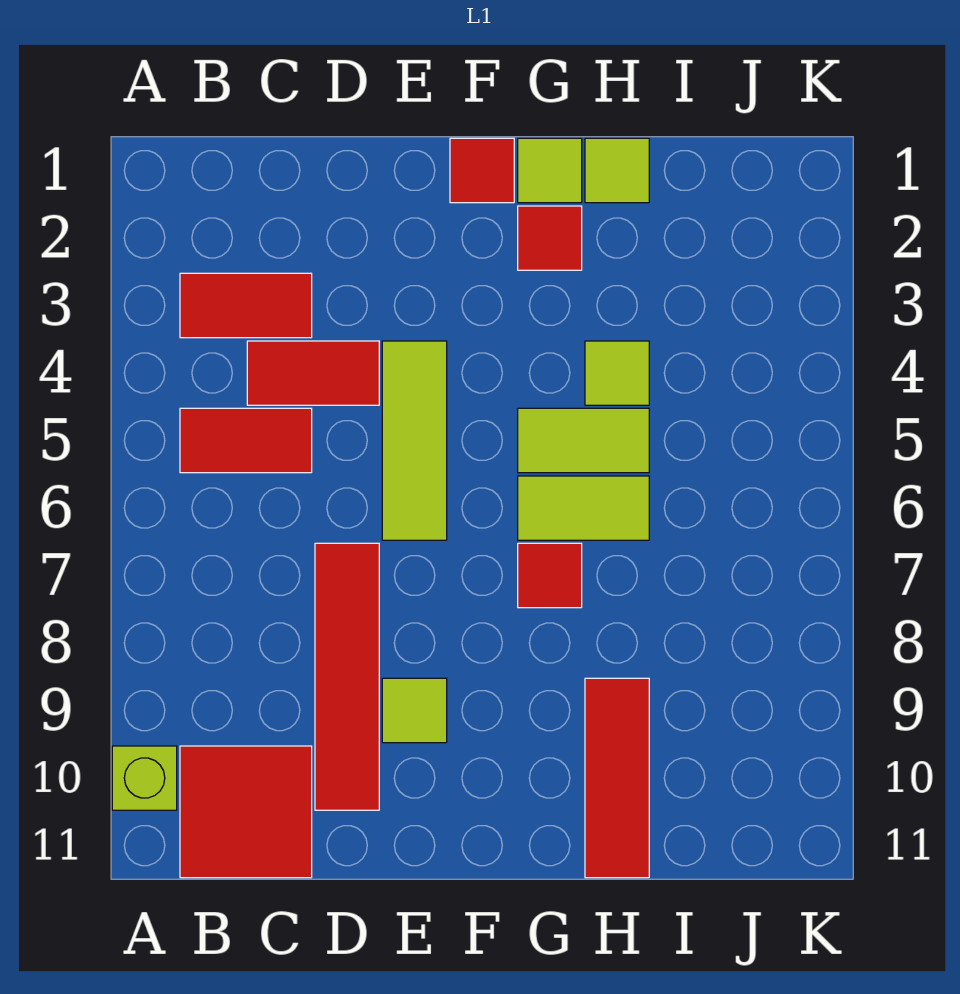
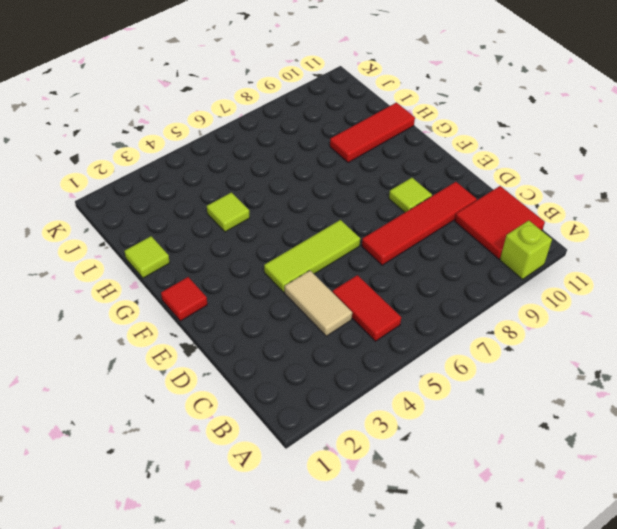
tan 1x2 tile [285,271,352,336] -> red 1x2 tile [247,341,379,405]
none -> red 1x2 tile [180,273,312,338]
none -> lime 1x1 tile [518,138,582,203]
none -> red 1x1 tile [518,206,582,270]

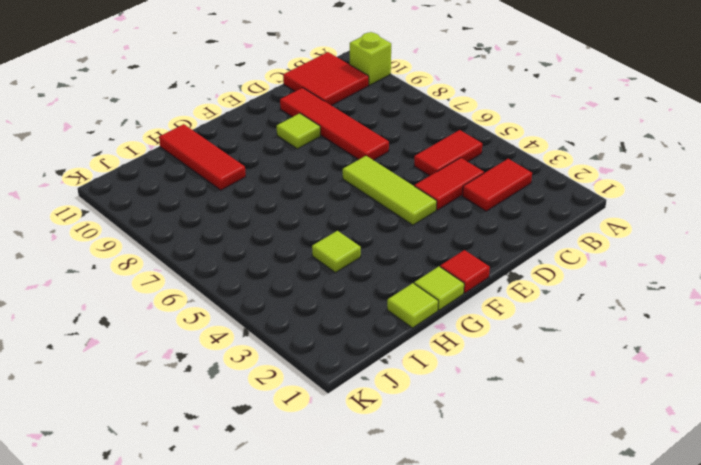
none -> red 1x1 tile [518,206,582,270]
none -> lime 1x2 tile [518,408,649,473]
none -> lime 1x2 tile [518,476,649,540]

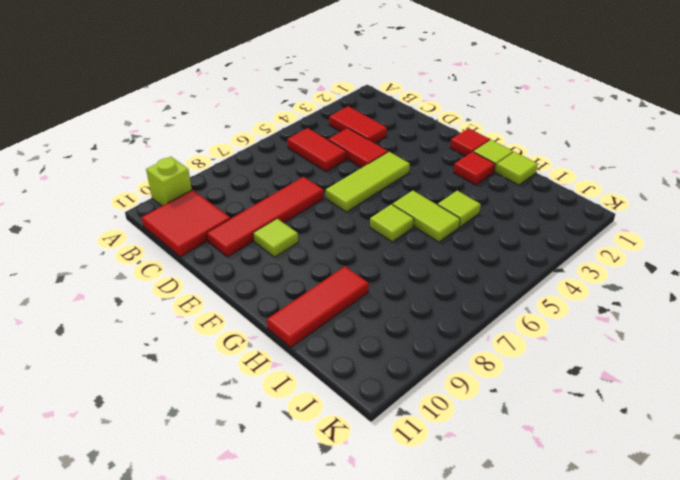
lime 1x1 tile [370,204,414,242] -> lime 1x2 tile [518,476,649,540]
none -> red 1x1 tile [518,543,582,608]

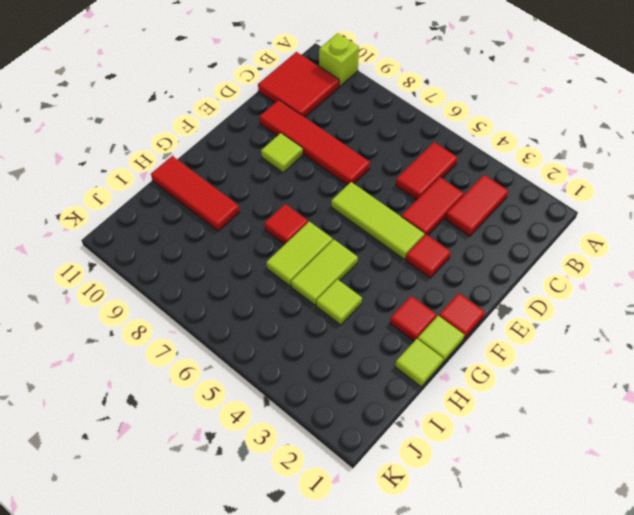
red 1x1 tile [406,234,451,278] -> none

